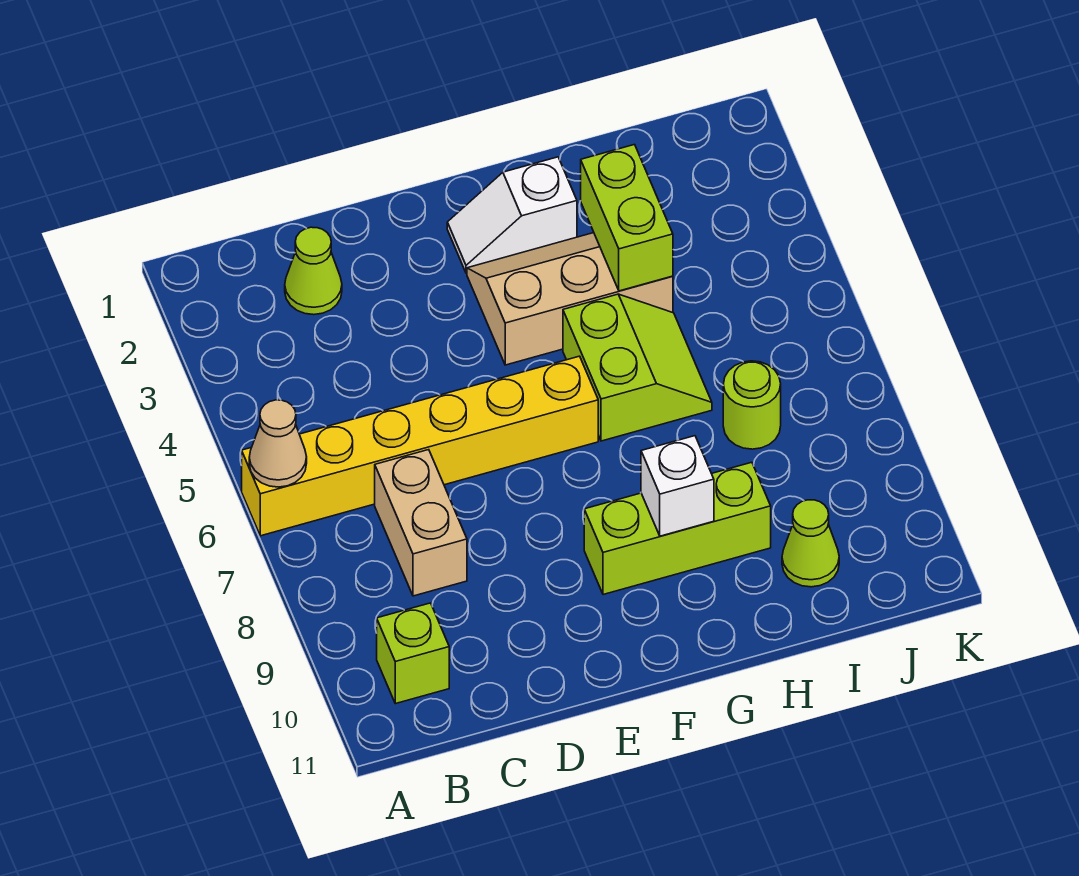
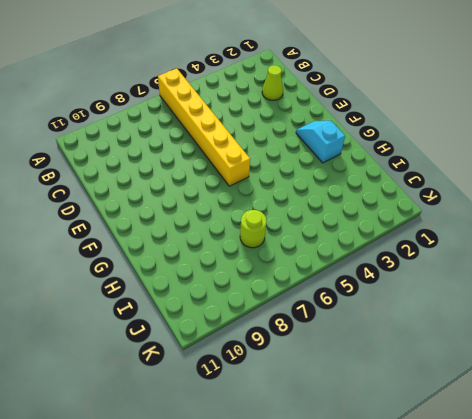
cyan 1x2 slope [296,121,345,163] -> white 1x2 slope [447,157,577,273]
none -> lime 1x1 brick [377,603,449,704]
none -> tan 1x2 brick [375,450,467,596]
none -> tan 2x3 slope [467,233,673,365]

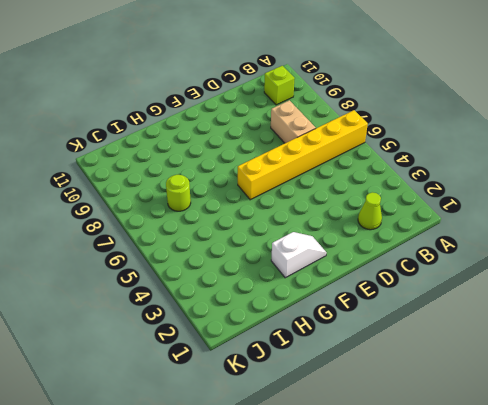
none -> tan 2x3 slope [467,233,673,365]
none -> lime 1x3 brick [584,462,771,595]
none -> lime 2x2 slope [563,294,712,441]

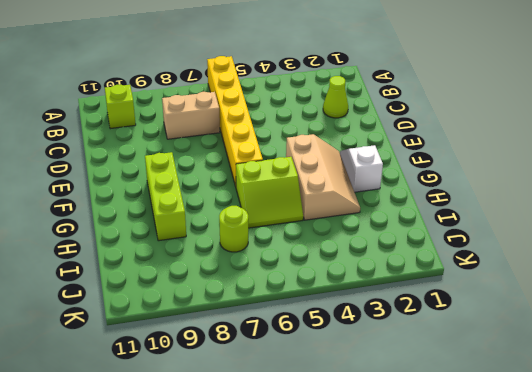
none -> lime 1x1 cone [782,500,839,587]
none -> tan 1x1 cone [249,400,307,487]
none -> white 1x1 brick [641,436,714,536]

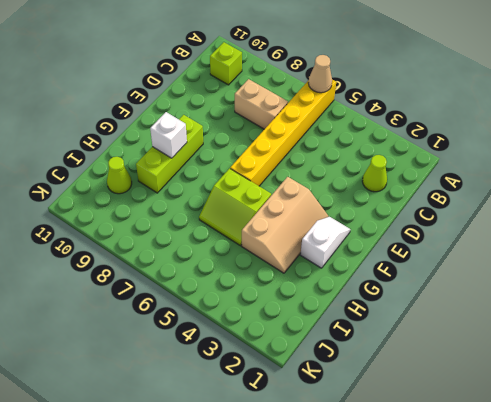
none -> lime 1x1 round brick [723,361,781,449]
none -> lime 1x2 brick [581,145,673,291]

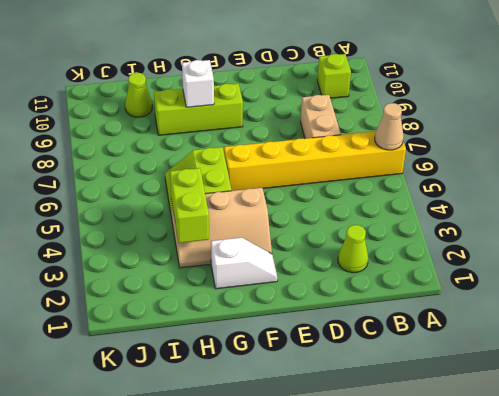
none -> lime 1x1 round brick [723,361,781,449]

